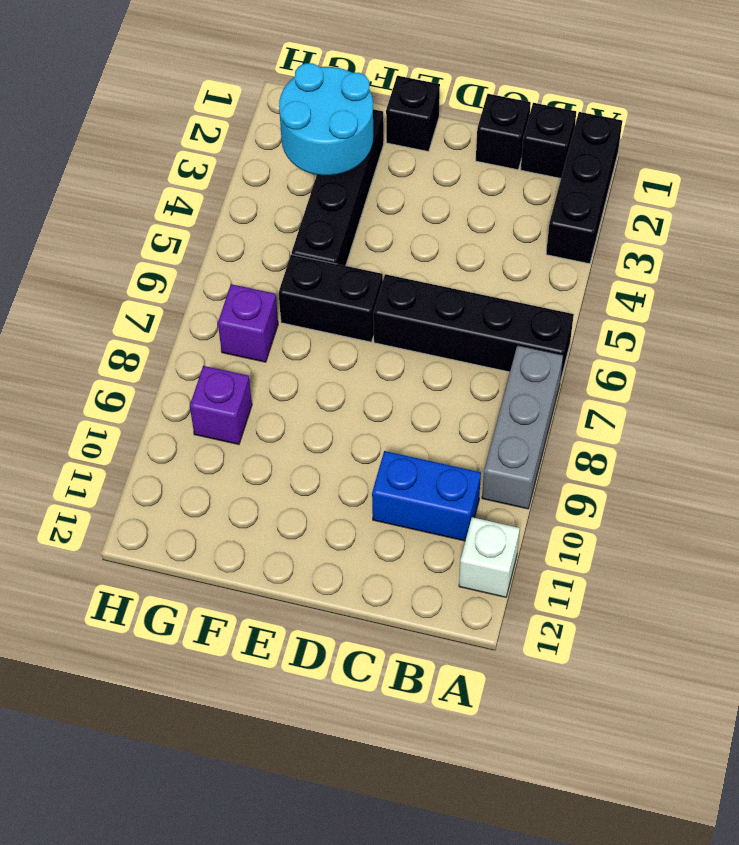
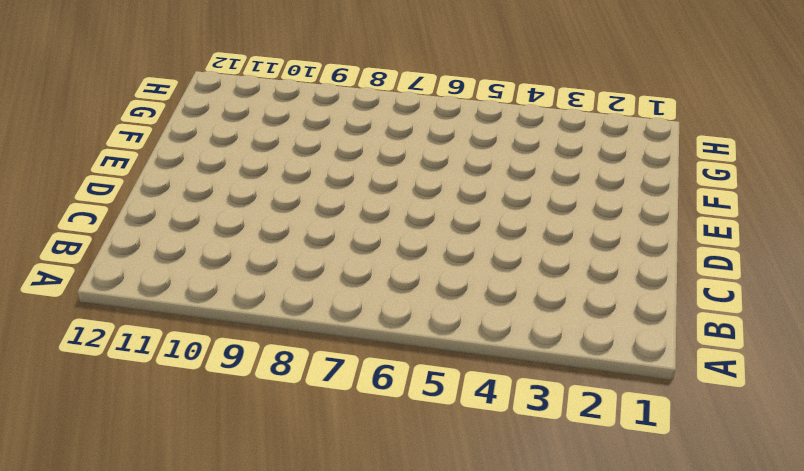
none -> black 1x3 brick [546,112,622,264]
none -> black 1x4 brick [373,274,574,382]
none -> grey 1x3 brick [482,345,563,509]

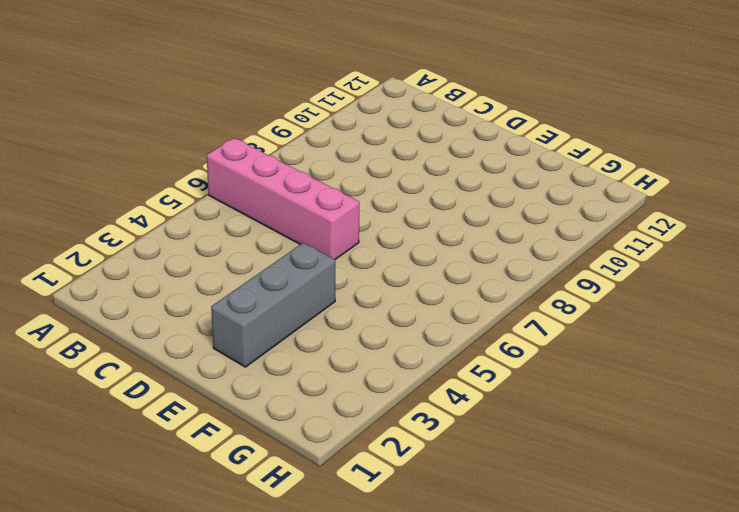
pink 1x4 brick [207,138,359,259] -> black 1x4 brick [373,274,574,382]
grey 1x3 brick [211,243,335,367] -> grey 1x3 brick moved to [482,345,563,509]
none -> black 1x3 brick [546,112,622,264]
none -> white 1x1 brick [459,517,520,597]
none -> black 1x1 brick [521,103,576,178]

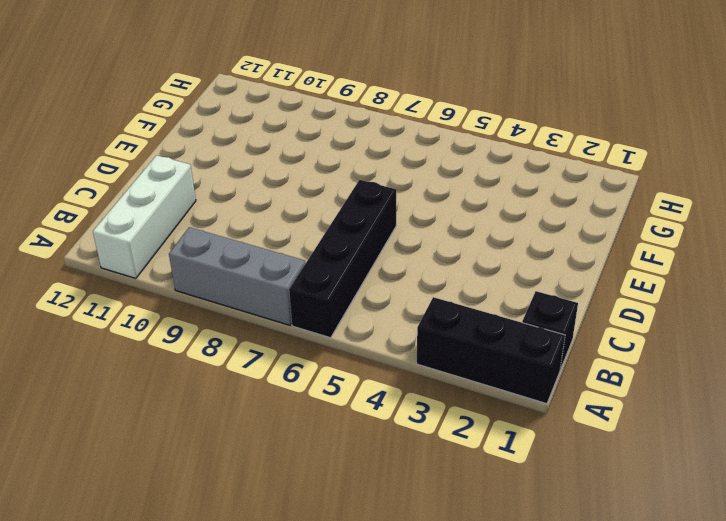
white 1x3 brick [93,155,196,278] -> white 1x1 brick [459,517,520,597]
none -> blue 1x2 brick [372,451,481,541]
none -> black 1x1 brick [476,94,531,170]
none -> black 1x1 brick [386,76,440,152]

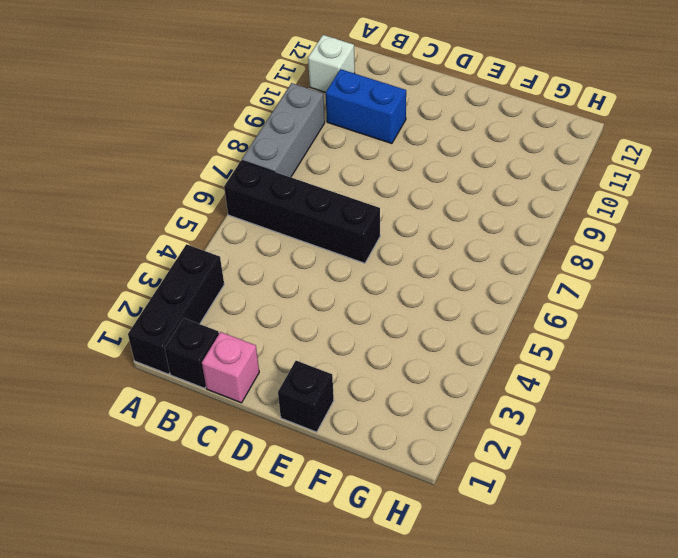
pink 1x1 brick [202,332,259,403] -> black 1x1 brick [476,94,531,170]
none -> black 1x2 brick [279,254,383,342]
none -> black 1x4 brick [292,109,384,266]
none -> purple 1x1 brick [218,284,278,362]

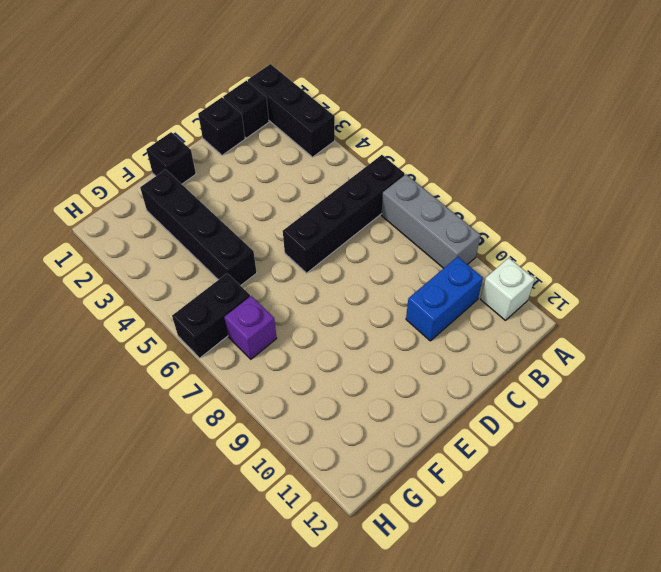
black 1x2 brick [172,273,250,358] -> black 1x2 brick moved to [279,254,383,342]
none -> purple 1x1 brick [190,366,252,444]
none -> cyan 2x2 round brick [279,63,373,176]

